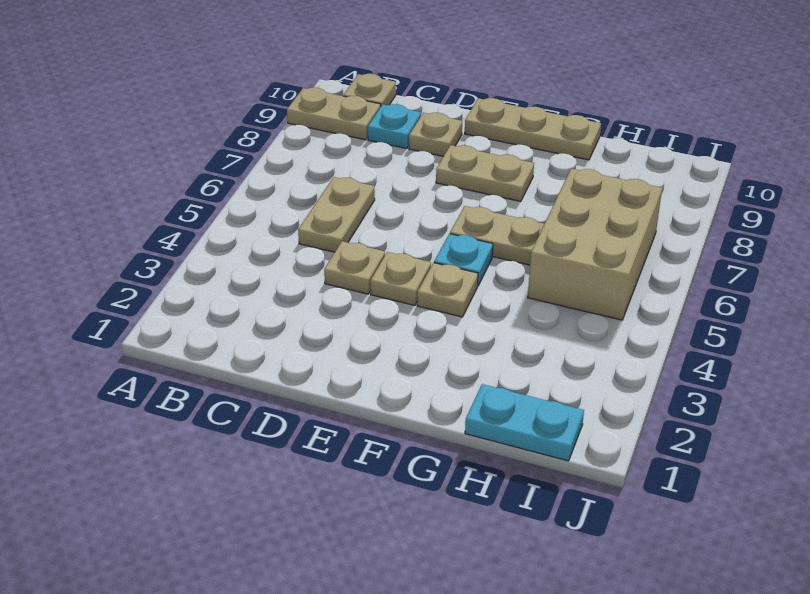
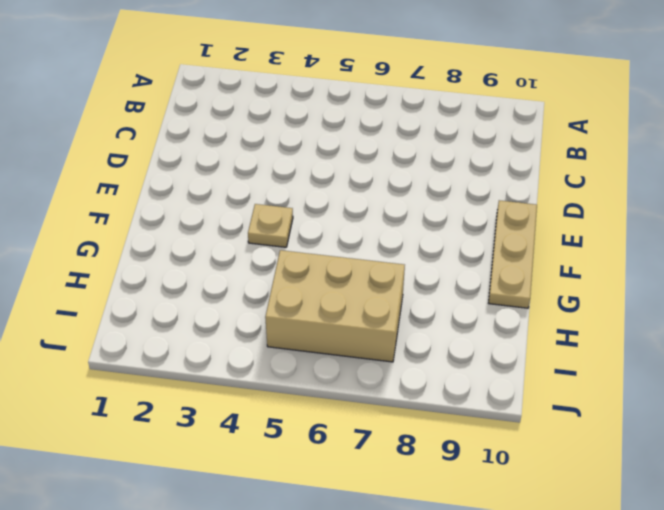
none -> tan 1x2 plate [287,88,381,140]
none -> tan 1x1 plate [343,74,396,106]
none -> tan 1x2 plate [298,177,375,252]

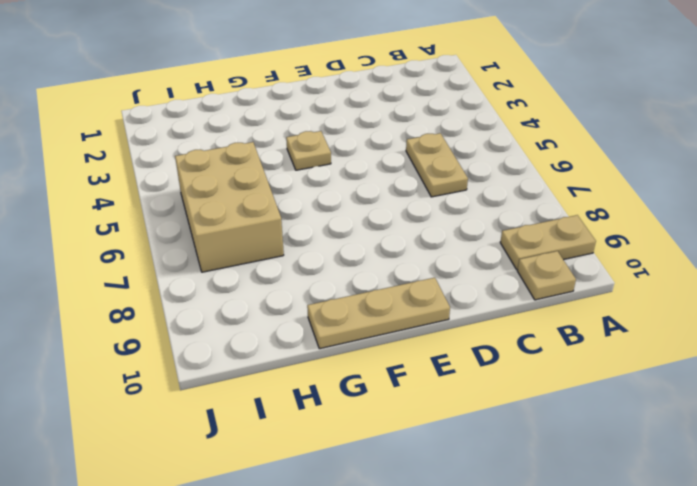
none -> cyan 1x1 plate [368,104,421,149]
none -> tan 1x1 plate [324,241,385,294]
none -> tan 1x1 plate [409,113,462,156]

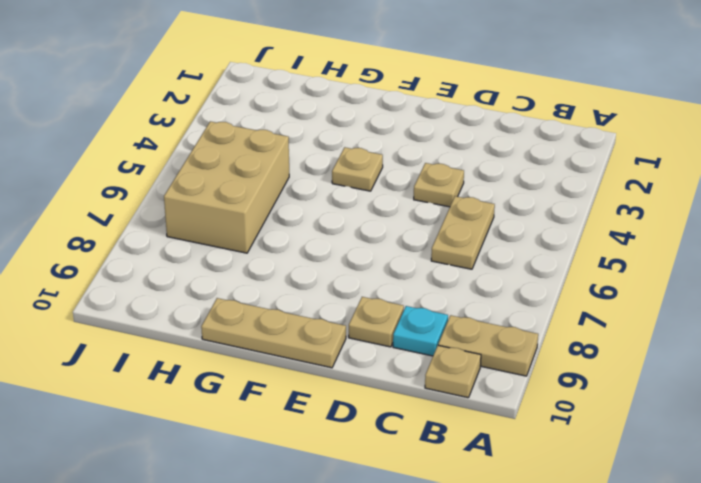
none -> tan 1x1 plate [370,252,431,305]
none -> tan 1x2 plate [436,145,534,202]
none -> cyan 1x1 plate [434,234,493,285]

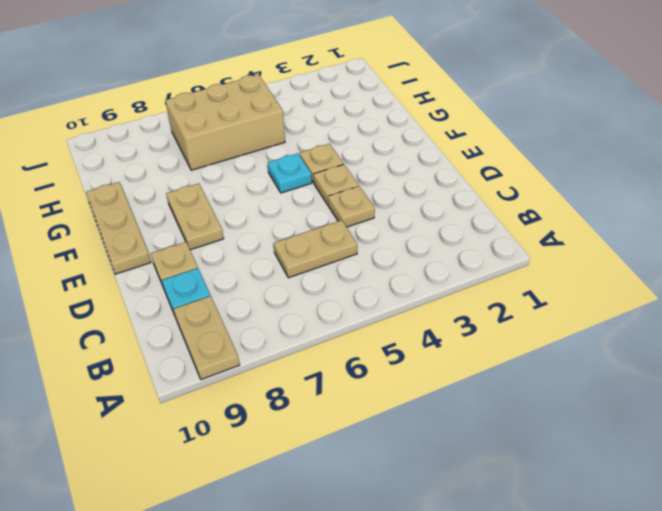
none -> tan 1x1 plate [343,74,396,106]
none -> tan 1x2 plate [450,206,544,265]
none -> cyan 1x2 plate [465,384,584,461]

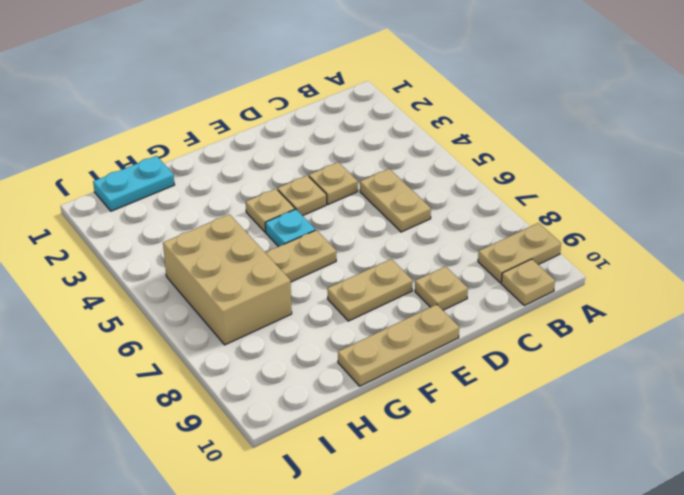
none -> cyan 1x1 plate [368,104,421,149]

